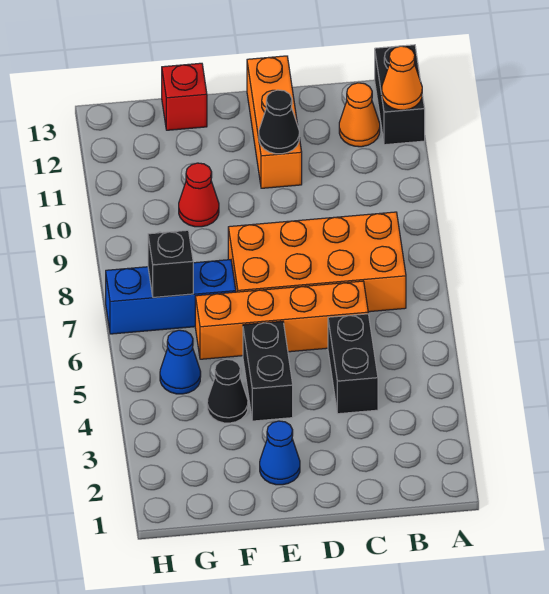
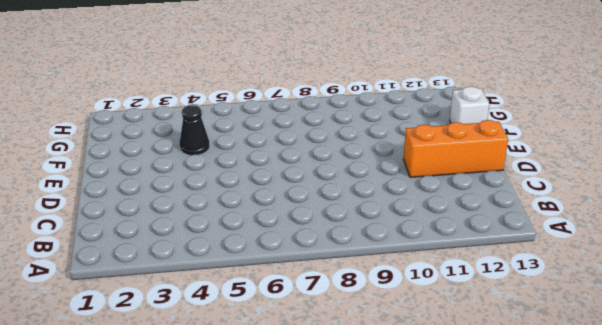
white 1x1 brick [450,87,489,124] -> red 1x1 brick [162,63,207,130]
none -> black 1x2 brick [375,45,425,145]
none -> orange 2x4 brick [228,212,406,312]
none -> orange 1x1 cone [339,83,380,147]

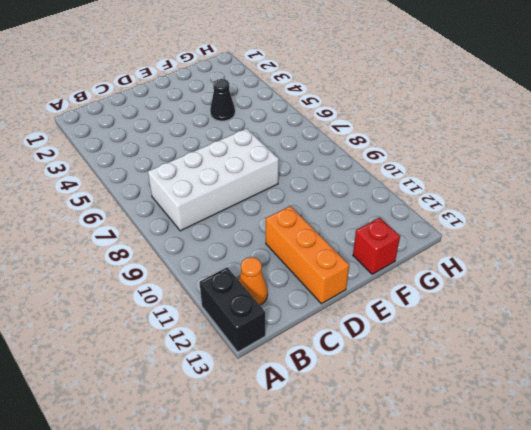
white 2x4 brick [148,129,279,231] -> orange 2x4 brick [228,212,406,312]
none -> black 1x2 brick [328,314,378,414]
none -> orange 1x4 brick [195,281,368,359]
none -> blue 1x1 cone [260,421,300,485]

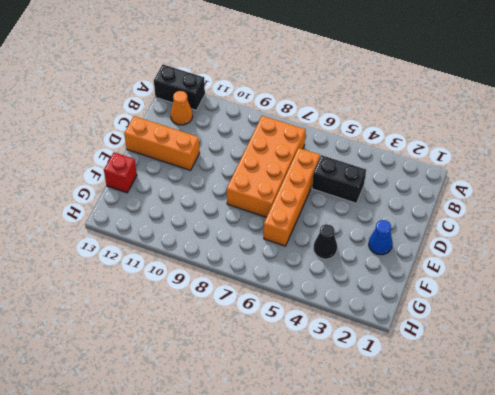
none -> black 1x2 brick [243,321,293,421]
none -> blue 1x3 brick [106,260,236,334]
none -> red 1x1 cone [179,163,219,227]

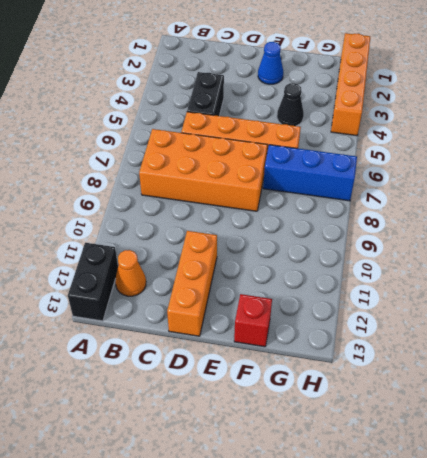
orange 1x4 brick [331,33,370,136] -> none
none -> black 1x2 brick [243,321,293,421]
none -> red 1x1 cone [179,163,219,227]
none -> blue 1x1 cone [160,330,201,394]

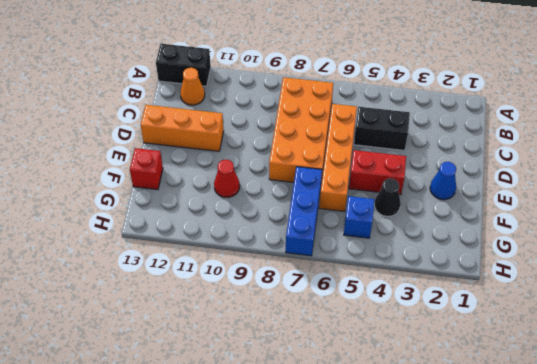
red 1x2 brick [349,150,406,195] -> black 1x2 brick [243,321,293,421]
blue 1x1 brick [344,196,375,238] -> blue 1x1 cone [160,330,201,394]
none -> orange 1x1 cone [382,46,422,110]
none -> black 1x1 cone [259,90,299,154]
none -> black 1x1 brick [148,230,193,297]

